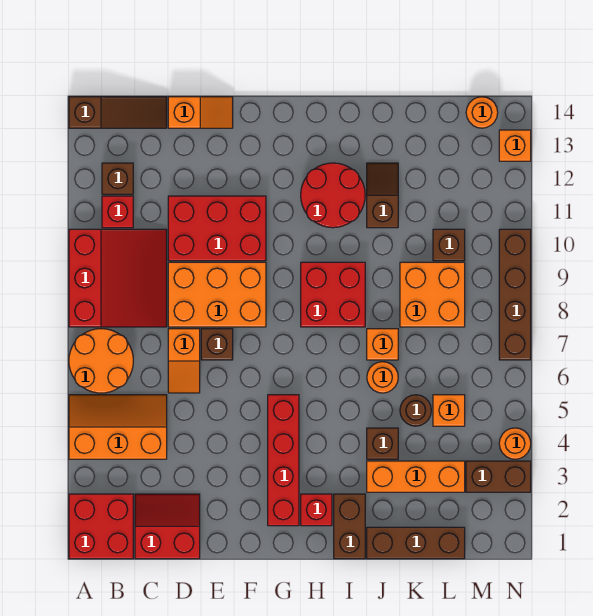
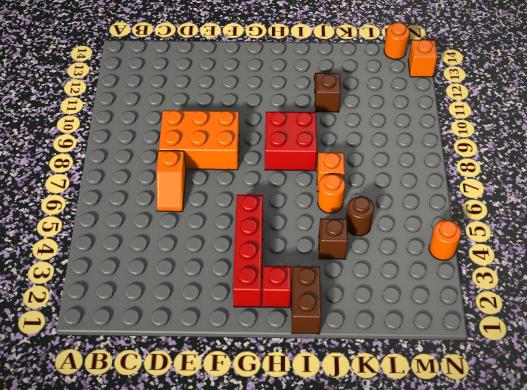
none -> red 2x2 brick [69,494,133,559]
none -> orange 2x3 slope [69,395,167,459]
none -> orange 2x2 round brick [69,329,133,393]
none -> red 3x3 slope [69,229,167,327]

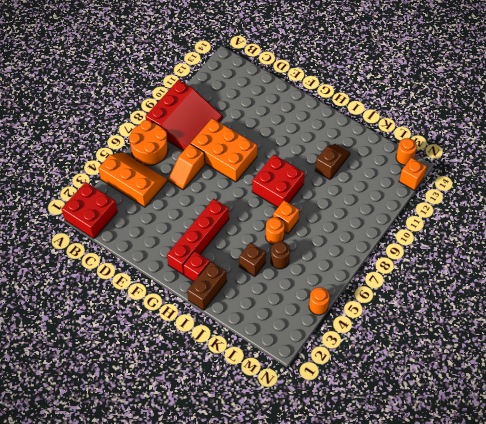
none -> brown 1x3 slope [69,97,167,128]
none -> red 1x1 brick [102,196,133,228]
none -> brown 1x1 brick [102,163,133,194]
none -> red 2x2 slope [135,494,200,559]

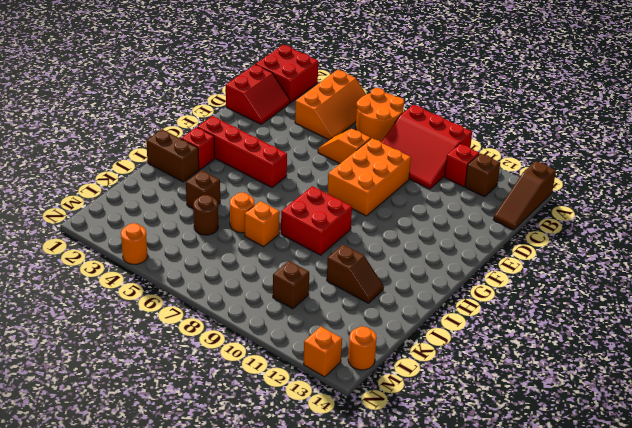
none -> red 2x3 brick [168,196,266,261]
none -> orange 1x2 slope [168,97,233,128]
none -> brown 1x1 brick [201,329,233,360]
none -> red 2x2 round brick [301,163,365,228]

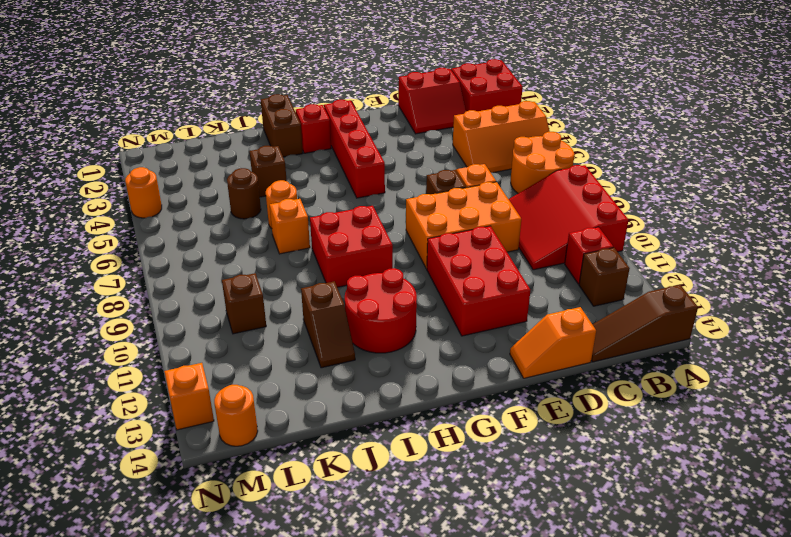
red 2x3 brick [427,226,530,336] -> red 2x3 brick turned to [168,196,266,261]
none -> brown 1x3 brick [367,527,465,559]
none -> orange 1x3 brick [367,461,465,492]
none -> orange 2x2 brick [400,262,465,327]
none -> orange 1x1 brick [433,395,465,426]

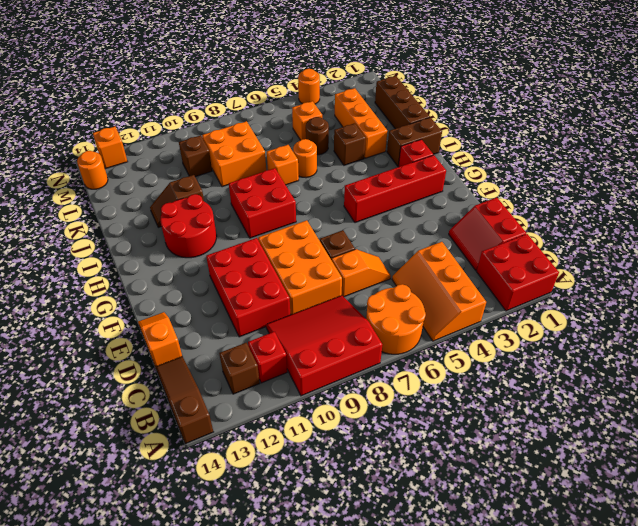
none -> brown 1x2 brick [466,461,531,492]
none -> brown 1x4 brick [499,229,531,360]

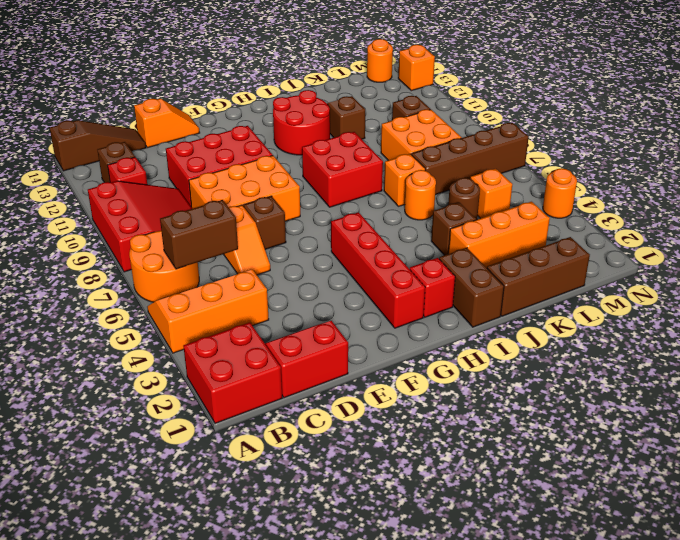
brown 1x2 brick [160,200,238,269] -> brown 1x2 brick moved to [466,461,531,492]
brown 1x4 brick [412,123,529,195] -> brown 1x4 brick turned to [499,229,531,360]

